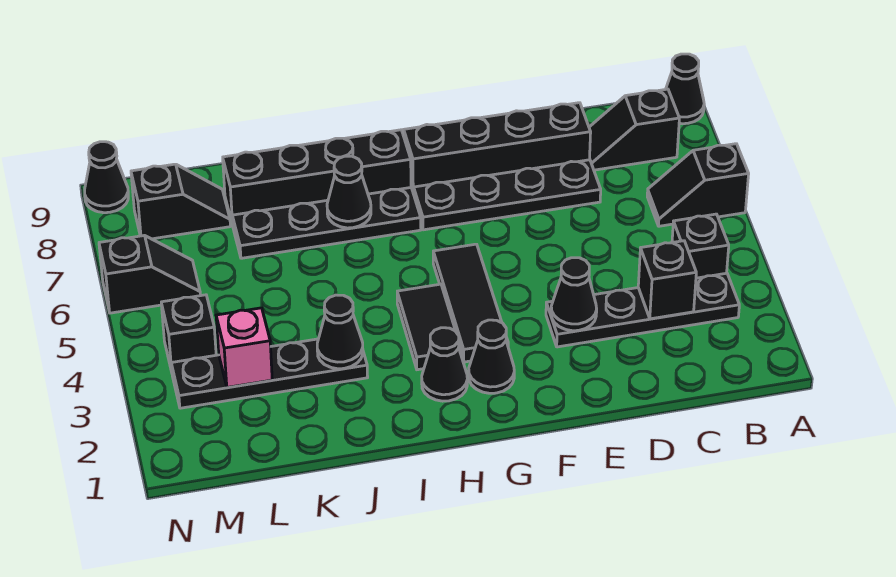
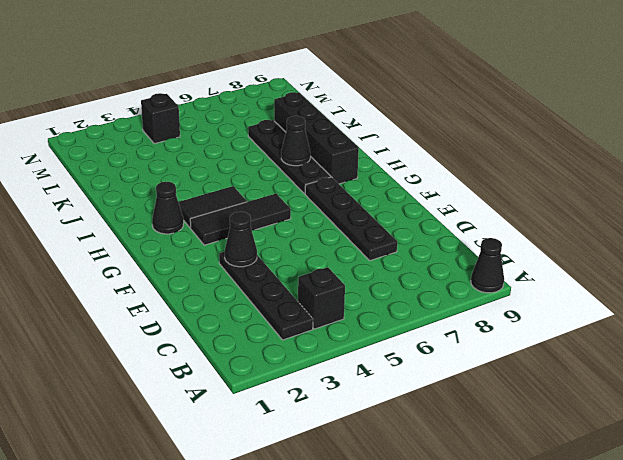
none -> black 1x2 slope [647,144,749,226]
none -> black 1x2 slope [589,89,679,170]
none -> black 1x4 brick [404,103,591,194]

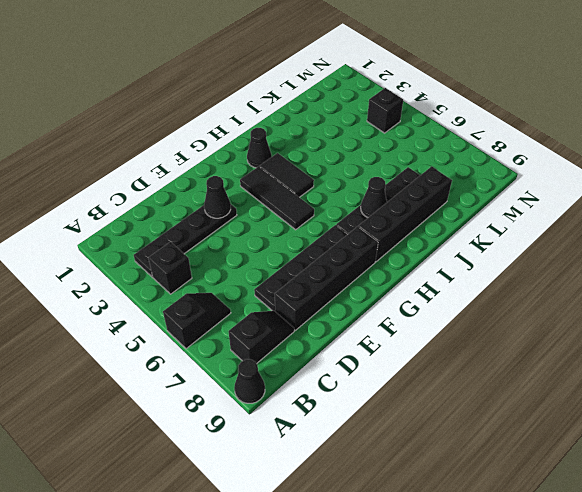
none -> black 1x1 cone [469,320,514,393]
none -> black 1x4 plate [171,339,368,408]
none -> black 1x2 slope [131,164,230,239]

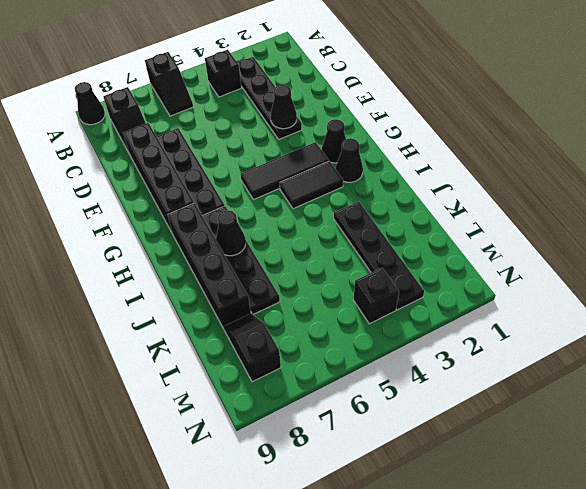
none -> black 1x2 slope [99,236,200,313]
none -> black 1x1 cone [85,142,128,213]
none -> black 1x1 brick [638,241,696,319]

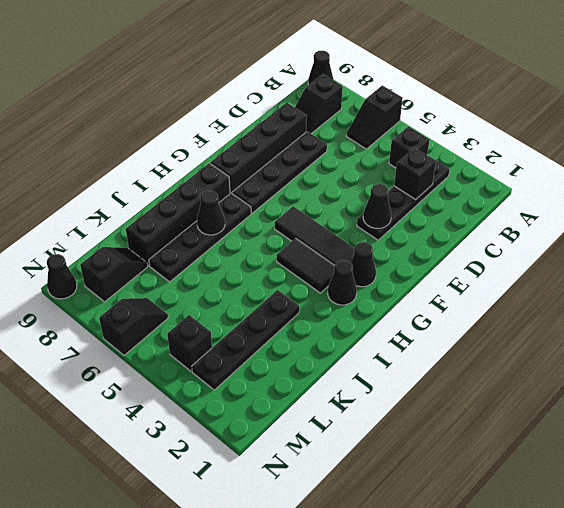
none -> black 1x1 cone [317,295,363,369]
none -> pink 1x1 brick [216,308,272,387]

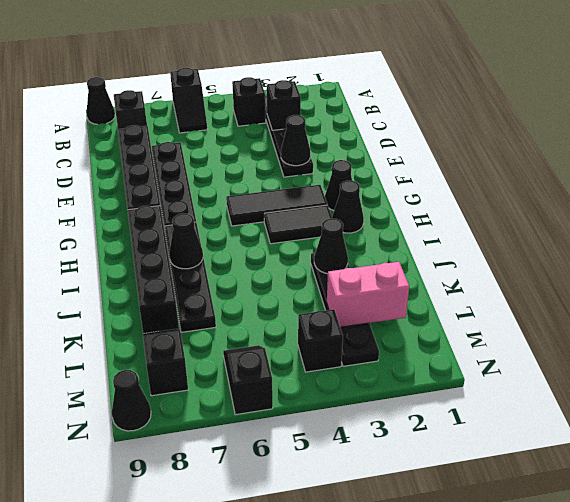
pink 1x2 brick [327,262,409,327] -> pink 1x1 brick [216,308,272,387]

